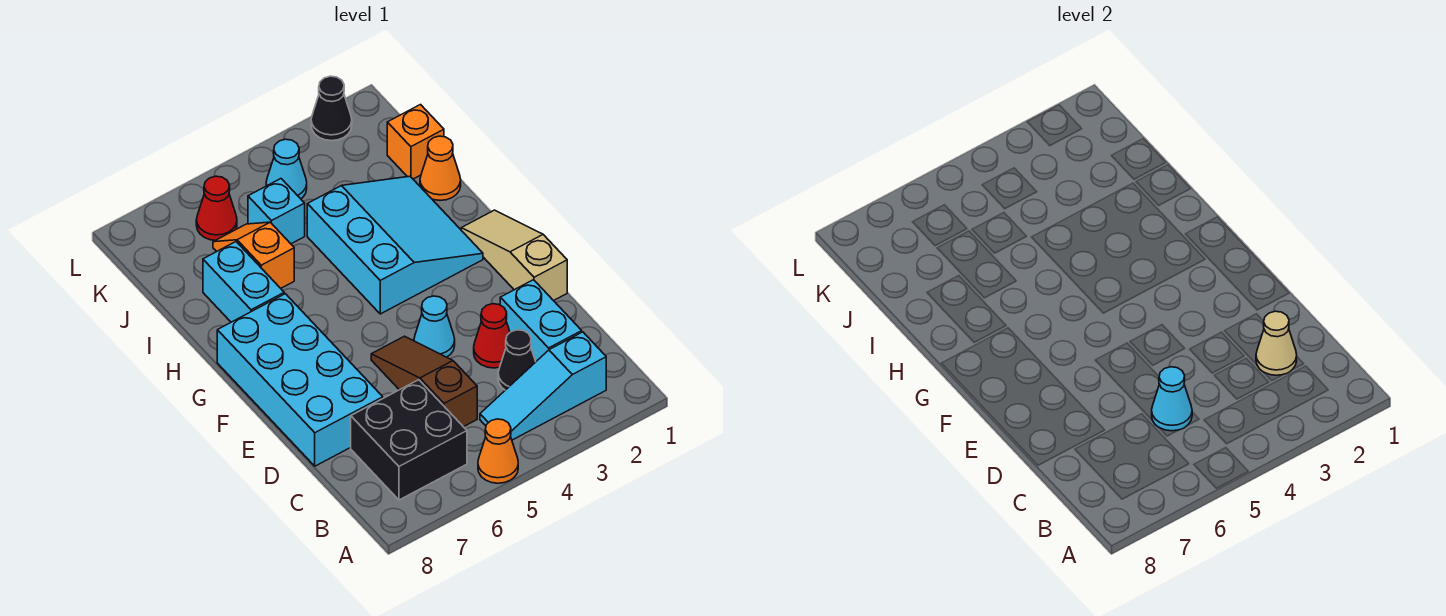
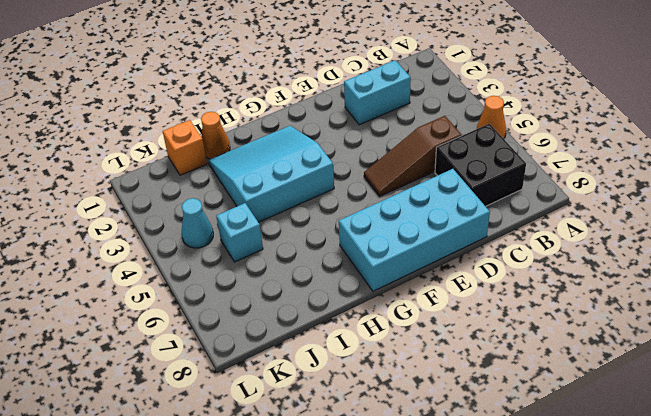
none -> cyan 1x3 slope [480,332,606,440]
none -> black 1x1 cone [498,330,536,390]
none -> red 1x1 cone [474,304,510,368]

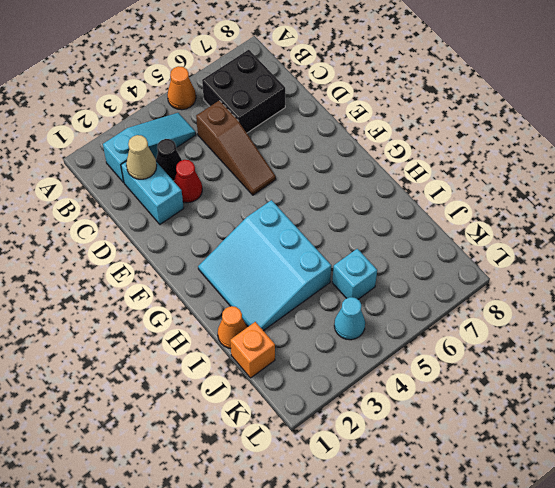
none -> cyan 2x4 brick [217,294,383,466]
none -> tan 1x3 slope [461,210,567,301]
none -> cyan 1x1 cone [414,296,455,357]

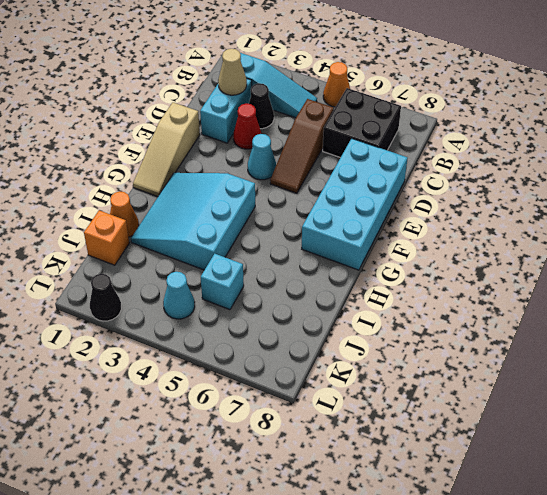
none -> cyan 1x2 brick [203,242,284,322]
none -> orange 1x2 slope [213,222,294,288]
none -> red 1x1 cone [196,176,237,240]

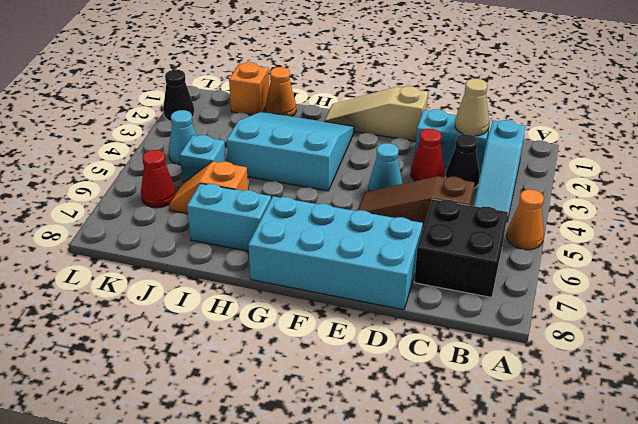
none -> cyan 1x1 cone [1152,367,1192,431]

